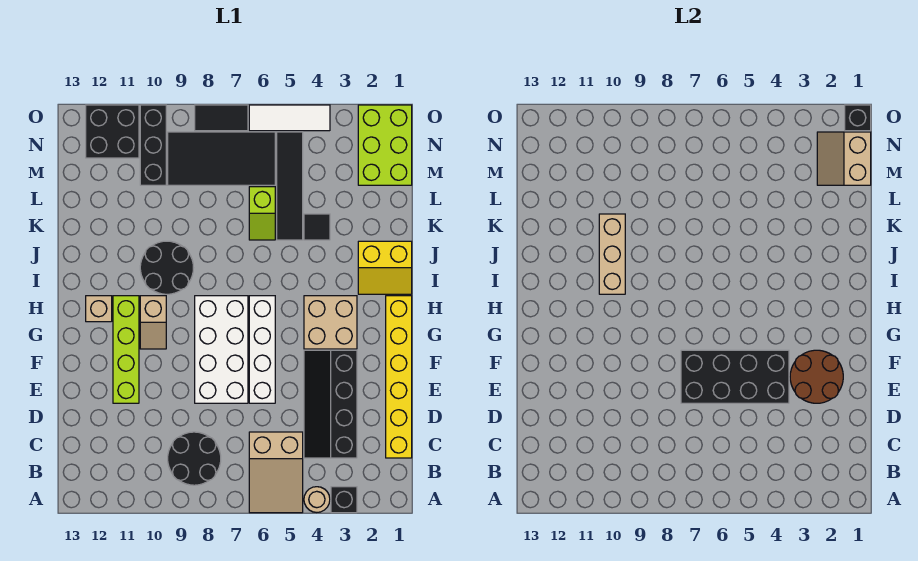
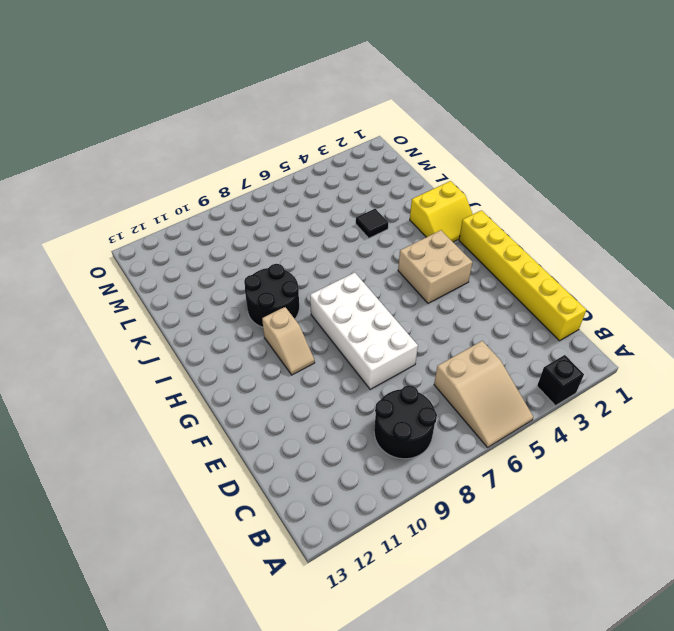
none -> tan 1x1 round brick [304,487,330,512]
none -> black 2x4 slope [304,350,357,458]
none -> white 1x4 brick [249,296,275,403]

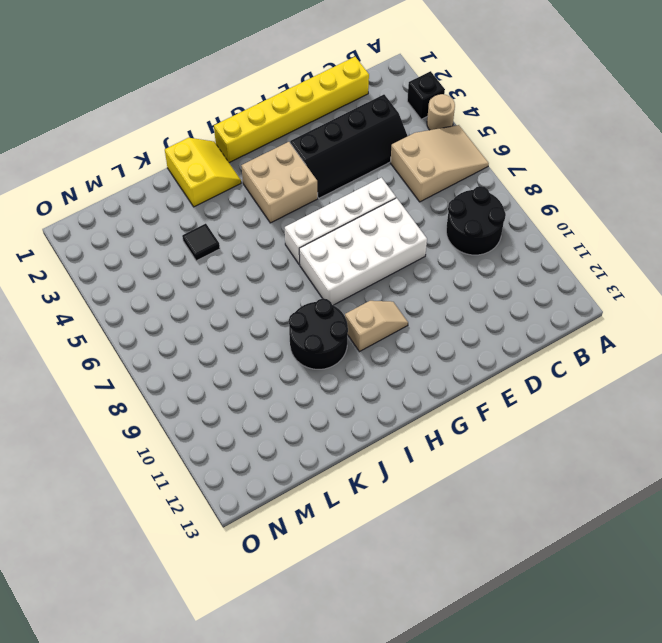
none -> lime 1x4 brick [113,296,139,403]
none -> tan 1x1 brick [86,296,112,322]
none -> black 1x4 tile [277,132,303,240]

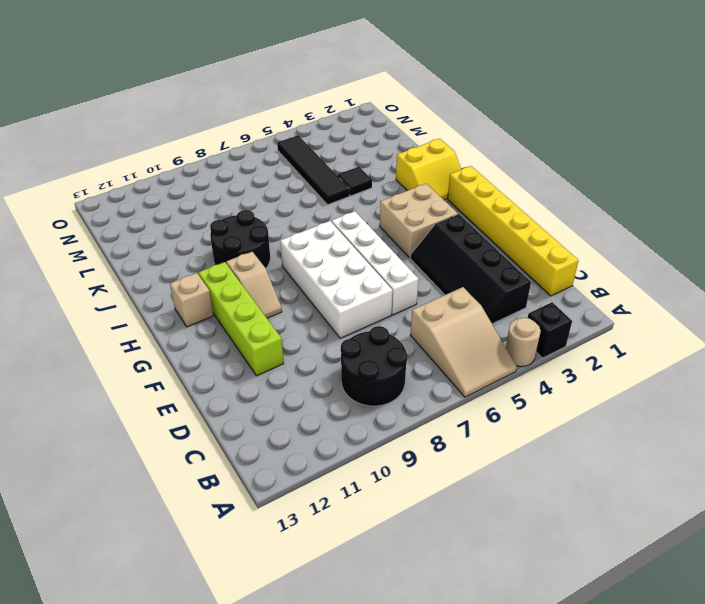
none -> lime 1x2 slope [249,187,275,240]
none -> lime 2x3 brick [358,105,412,185]
none -> black 2x4 tile [168,132,275,185]

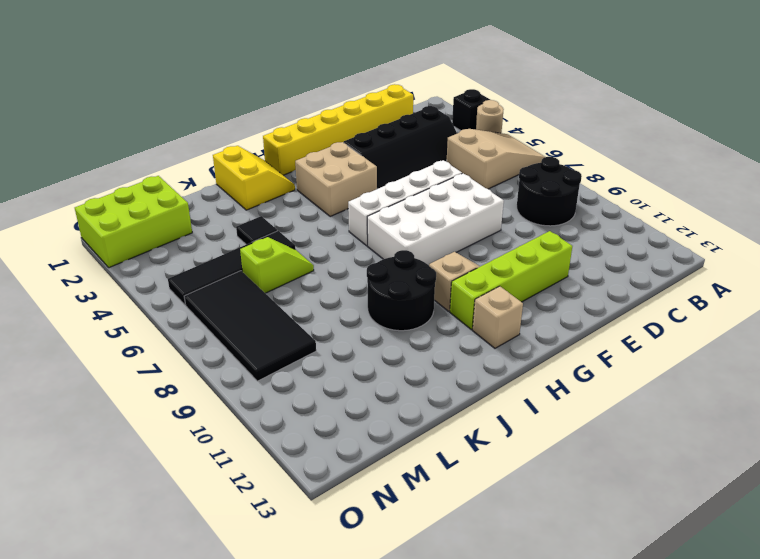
none -> black 1x3 brick [140,105,166,185]
none -> black 2x2 brick [86,105,139,158]
none -> white 1x3 tile [249,105,330,131]

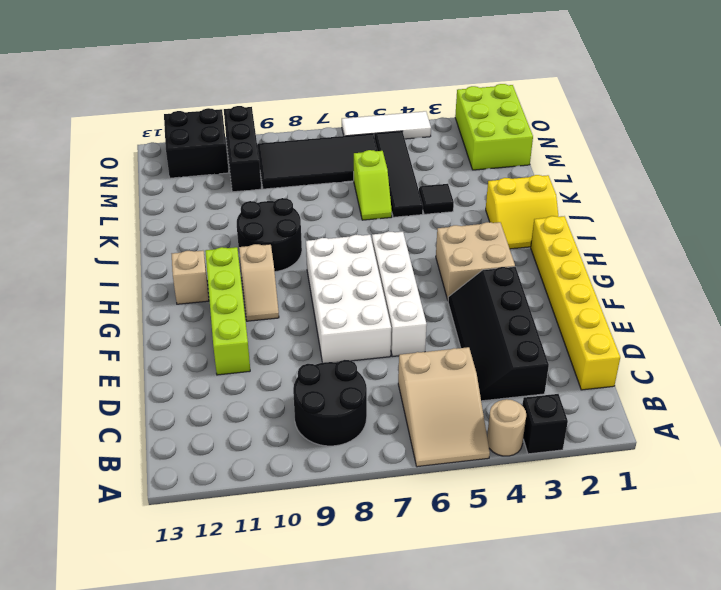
none -> black 1x2 tile [195,105,248,131]
none -> brown 2x2 round brick [790,350,843,403]
none -> black 2x4 brick [681,350,789,403]

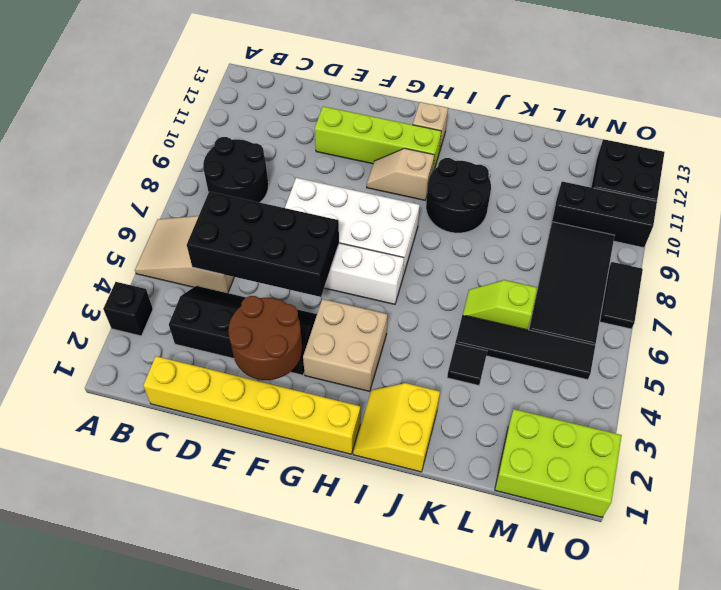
black 2x4 brick [187,191,339,297] -> black 2x4 brick turned to [681,350,789,403]
none -> tan 1x1 round brick [304,487,330,512]
none -> white 1x3 tile [249,105,330,131]
none -> tan 1x3 brick [599,214,625,294]

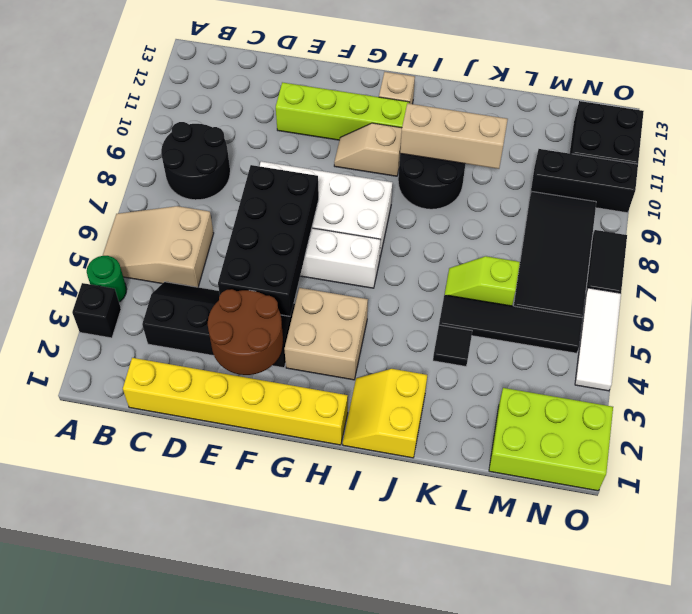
green 1x1 round brick [87,256,127,302] -> tan 1x1 round brick [304,487,330,512]
none -> tan 2x2 slope [817,132,871,185]
none -> black 1x1 brick [845,105,871,131]

